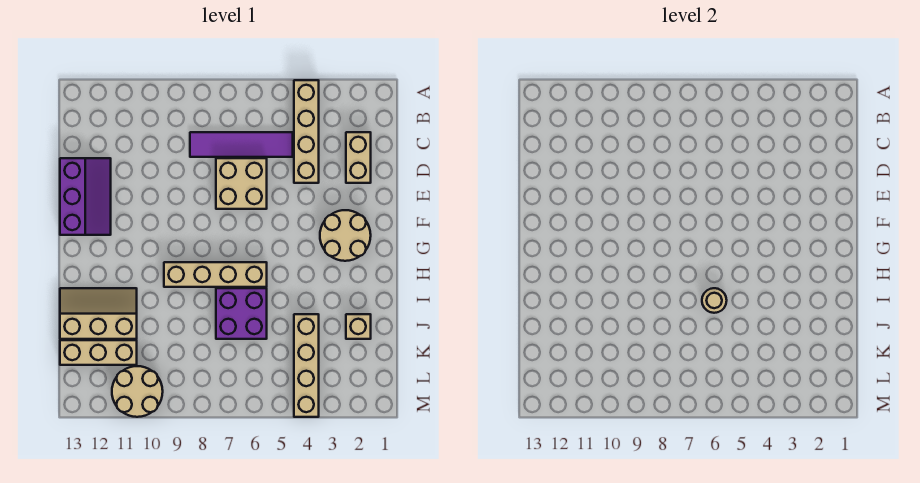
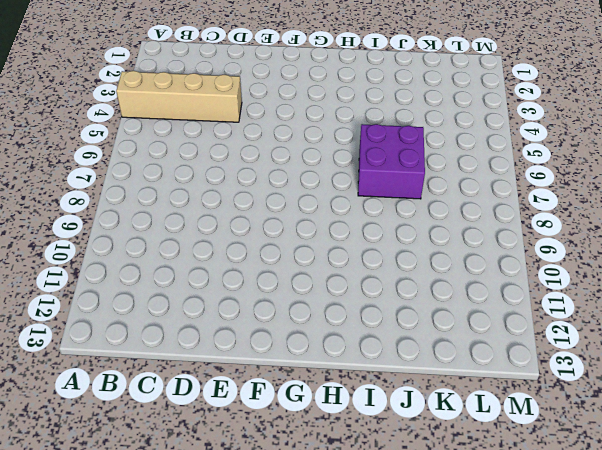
none -> tan 1x2 brick [346,132,371,183]
none -> purple 1x4 tile [190,132,293,157]
none -> tan 2x2 brick [216,158,267,209]

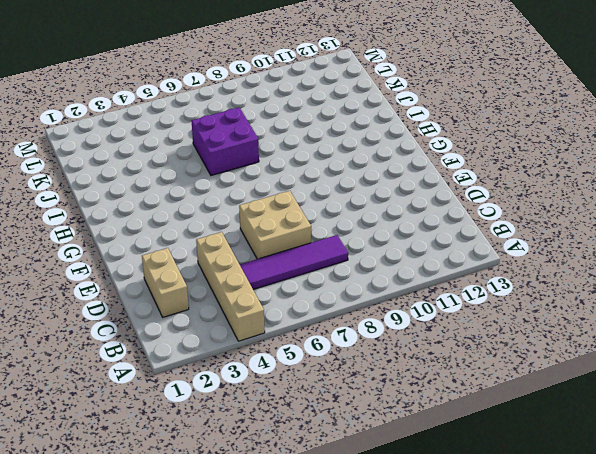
none -> purple 2x3 slope [60,158,111,235]
none -> tan 2x2 round brick [320,210,371,261]
none -> tan 1x4 brick [164,262,267,287]

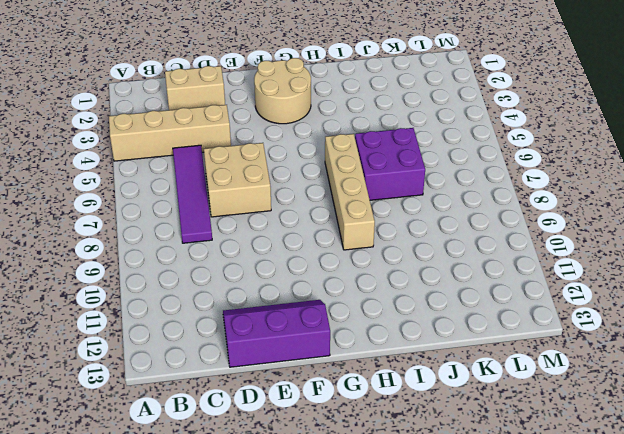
none -> tan 2x3 slope [60,288,137,339]
none -> tan 1x1 brick [346,314,371,339]
none -> tan 1x4 brick [294,314,319,417]

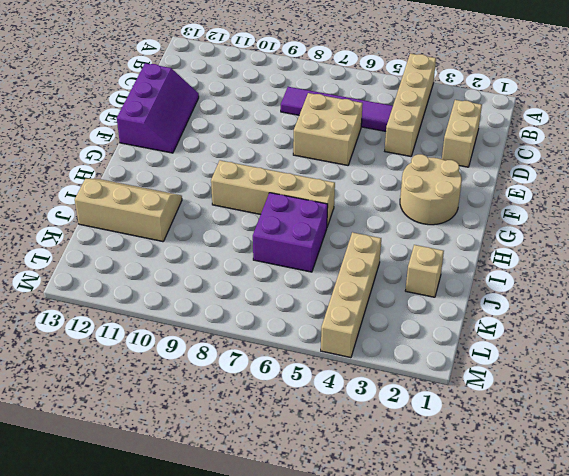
none -> tan 1x3 brick [60,340,137,365]
none -> tan 2x2 round brick [112,366,163,417]
none -> tan 1x1 round brick [702,288,727,313]

